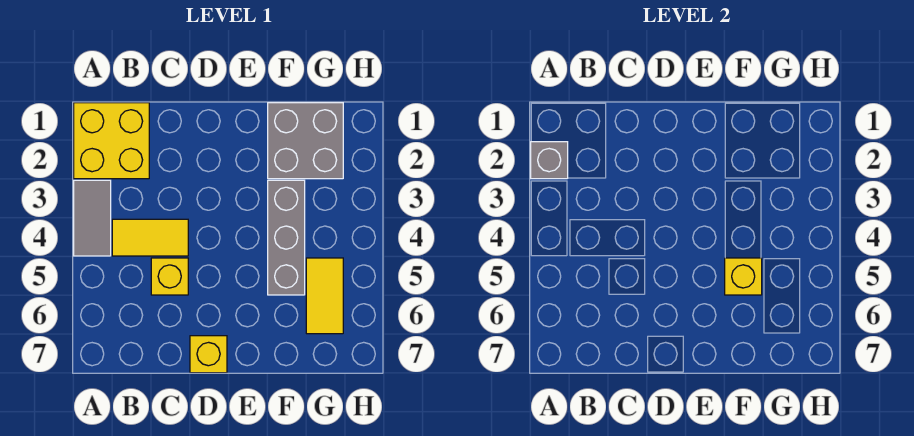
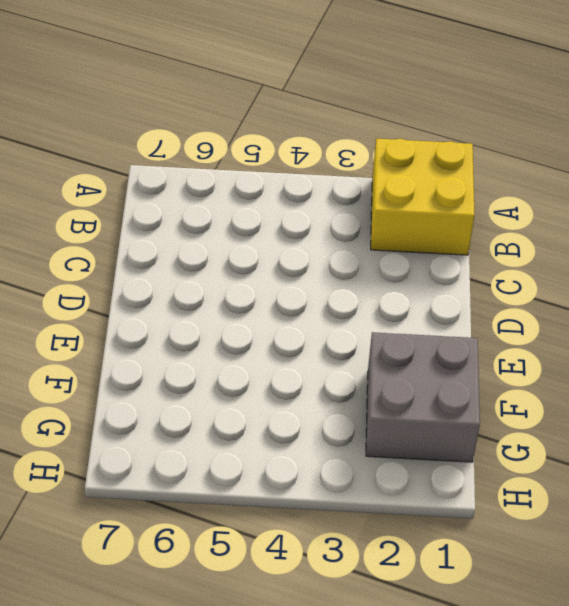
none -> grey 1x2 tile [74,180,111,256]
none -> yellow 1x2 tile [112,219,188,256]

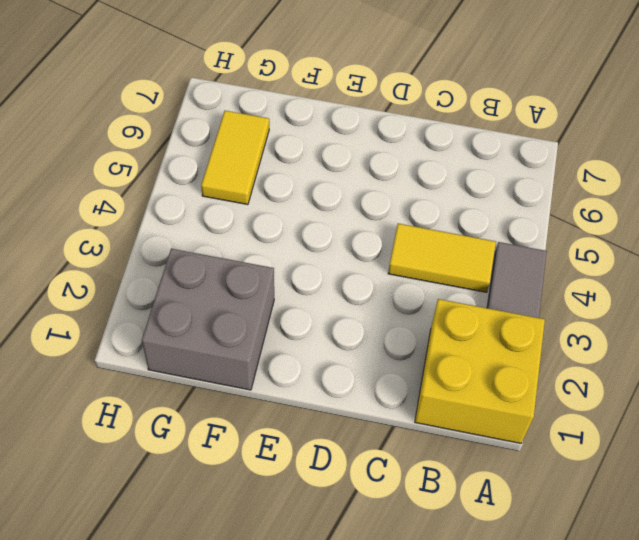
none -> yellow 1x1 brick [151,258,188,295]
none -> yellow 1x1 brick [190,336,227,373]

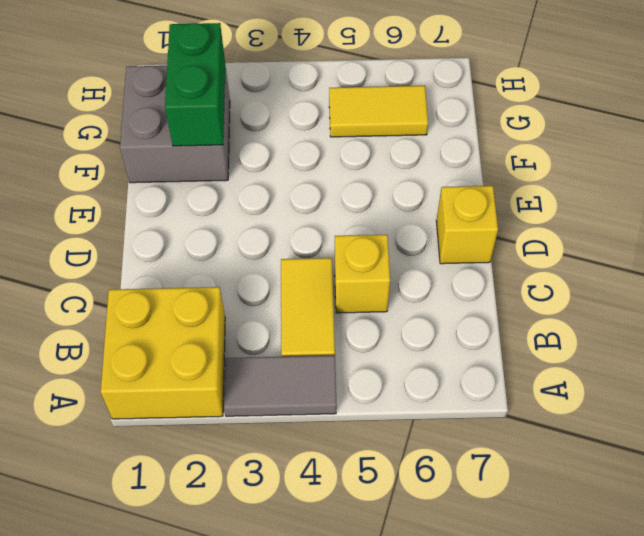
green 1x2 brick [165,23,225,146] -> none
none -> grey 1x3 brick [268,180,305,295]
none -> grey 1x1 brick [531,142,568,179]

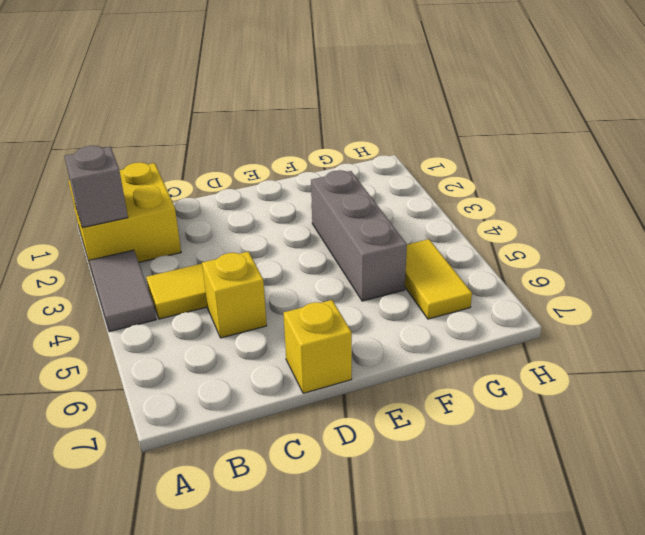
none -> grey 2x2 brick [268,103,343,179]
none -> yellow 1x1 brick [725,258,762,295]

